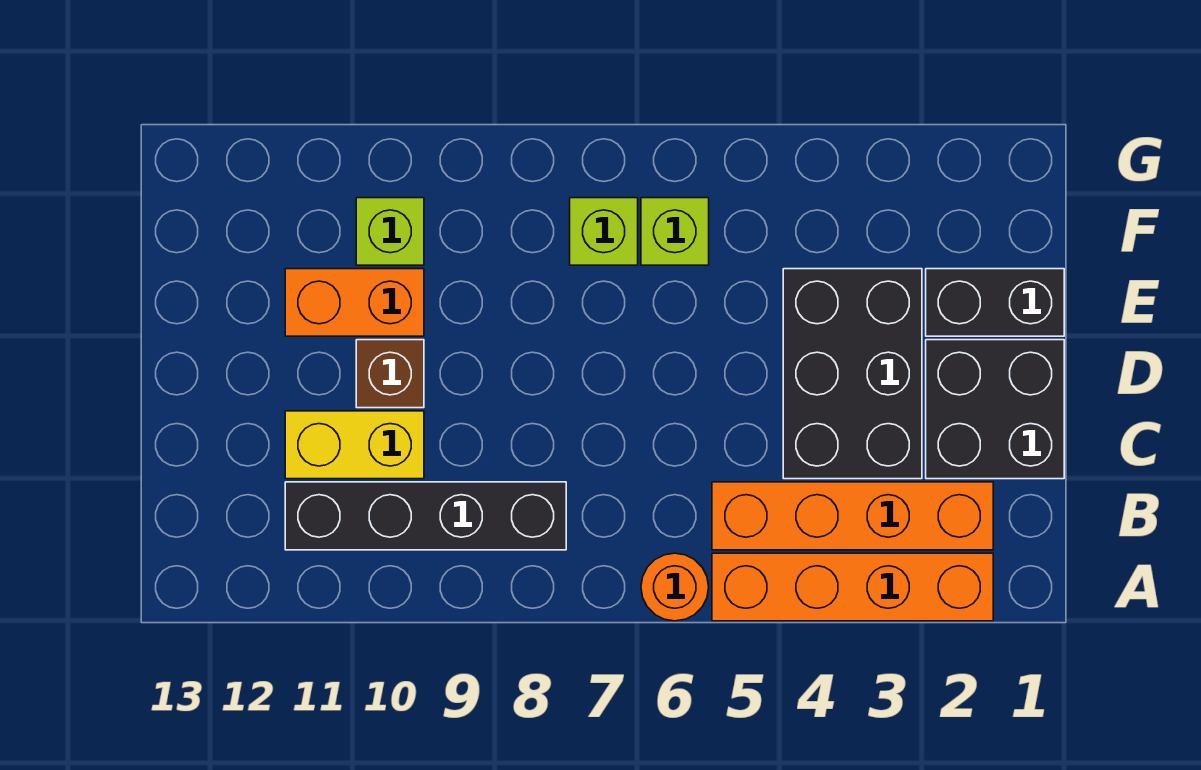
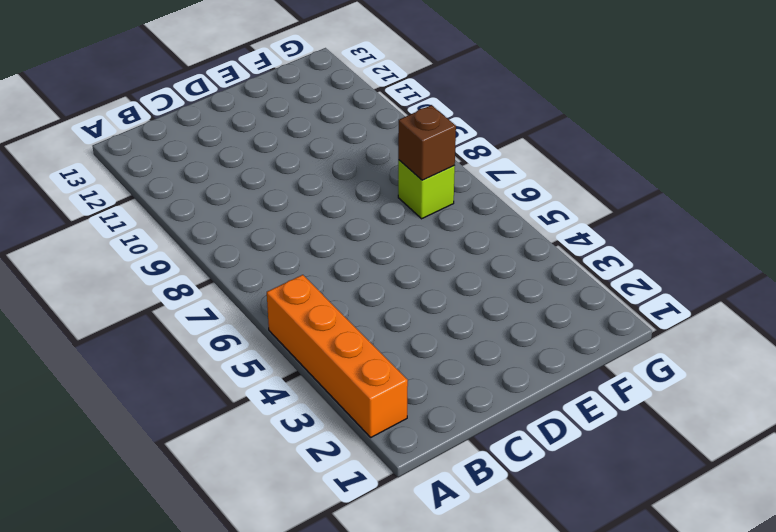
brown 1x1 brick [398,105,456,180] -> brown 1x1 brick moved to [356,340,424,408]
none -> orange 1x1 round brick [641,553,709,621]
none -> orange 1x4 brick [712,482,993,550]
none -> black 1x4 brick [285,482,566,550]

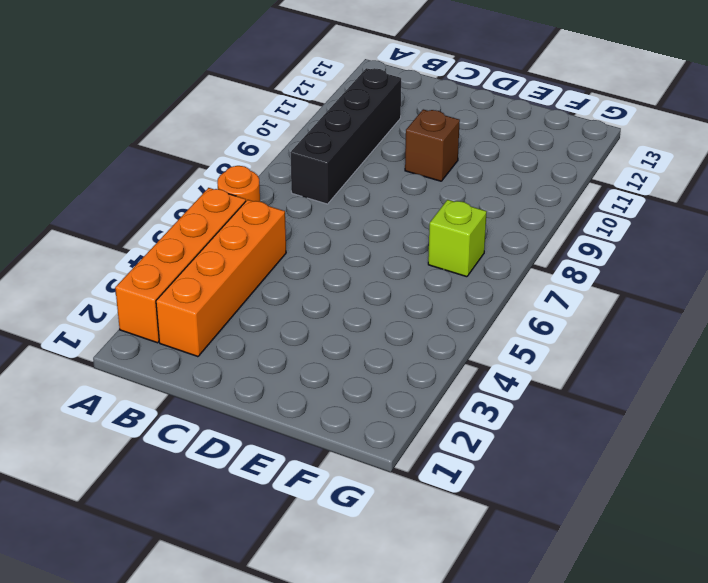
none -> black 2x2 brick [926,340,1064,479]
none -> black 2x3 brick [783,269,922,479]
none -> yellow 1x2 brick [285,411,424,479]

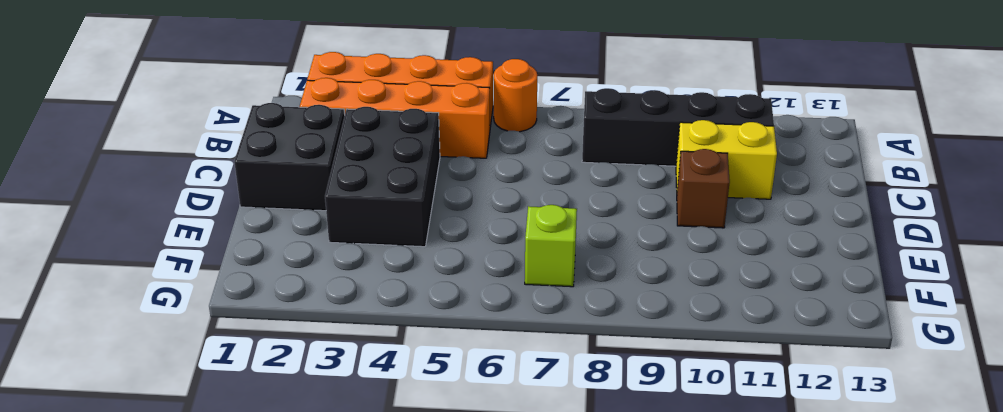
none -> black 1x2 brick [926,269,1064,336]
none -> orange 1x2 brick [285,269,424,336]
none -> lime 1x1 brick [641,198,709,265]

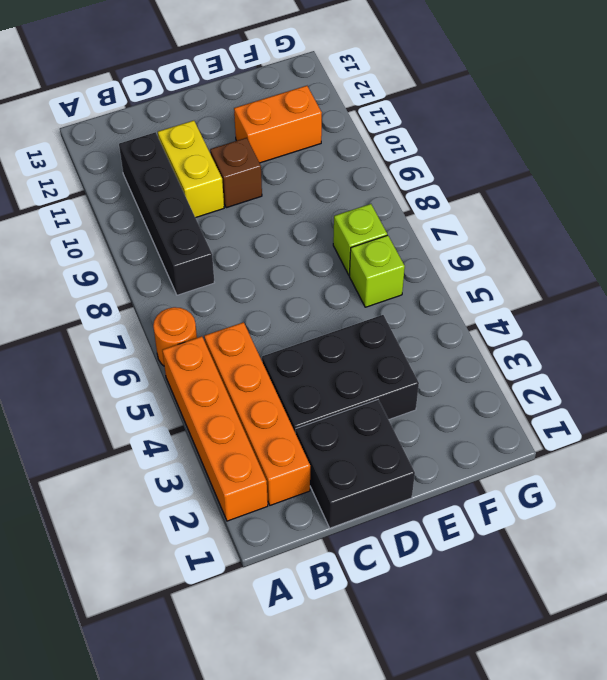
orange 1x2 brick [234,86,322,163] -> orange 1x2 brick turned to [285,269,424,336]
none -> black 1x2 brick [926,269,1064,336]
none -> lime 1x1 brick [356,198,424,265]

